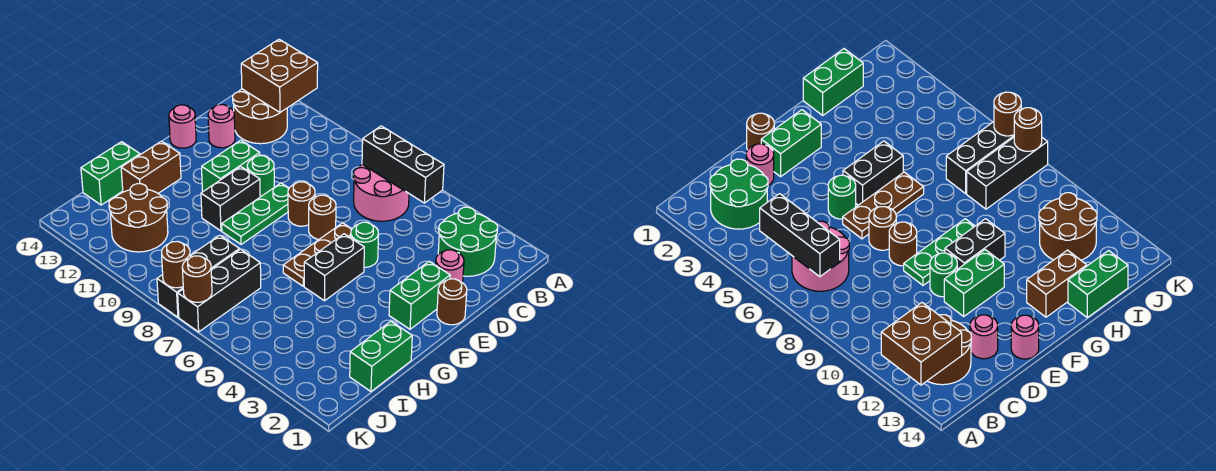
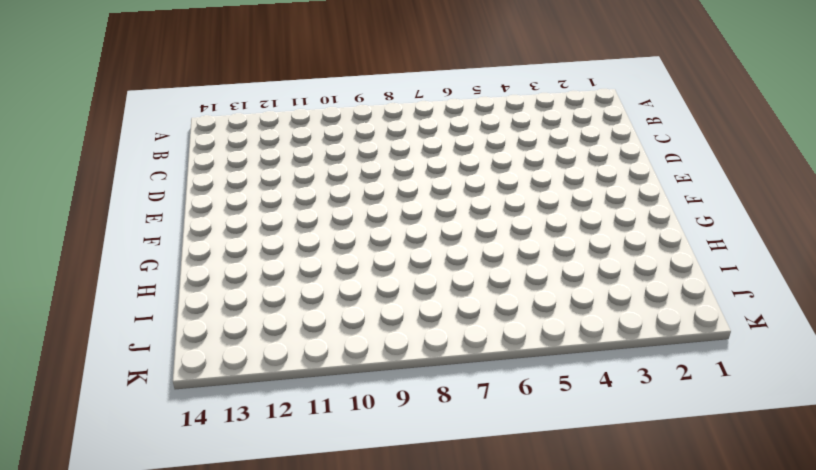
none -> green 2x2 round brick [438,207,498,276]
none -> pink 2x2 round brick [353,164,409,221]
none -> brown 2x2 round brick [233,89,287,144]

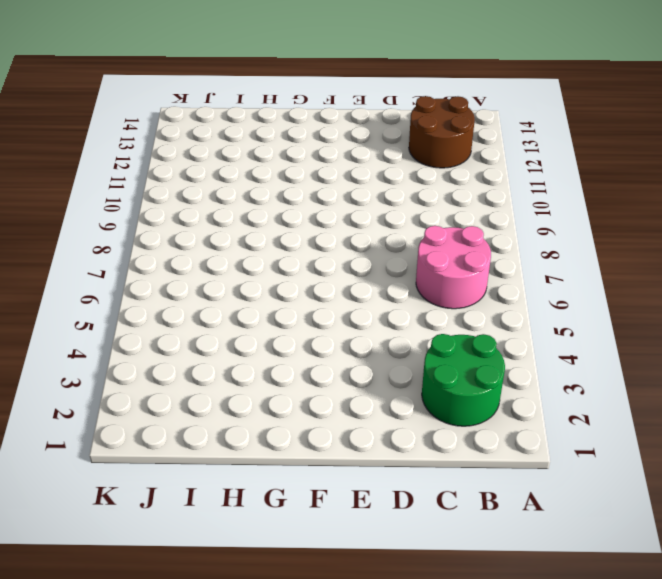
none -> pink 1x1 round brick [436,250,464,283]
none -> pink 1x1 round brick [208,105,235,148]
none -> brown 1x1 round brick [437,279,467,325]

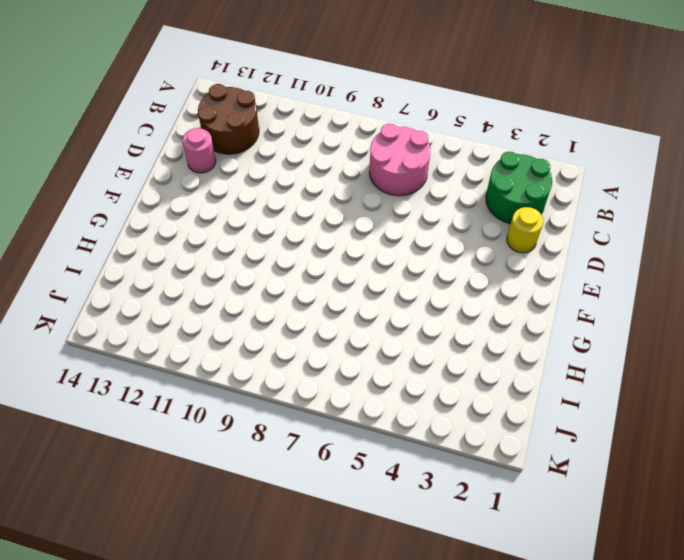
yellow 1x1 round brick [507,207,543,253] -> pink 1x1 round brick [436,250,464,283]
none -> brown 1x1 round brick [437,279,467,325]
none -> green 1x2 brick [389,262,450,329]
none -> green 1x1 round brick [351,222,379,267]

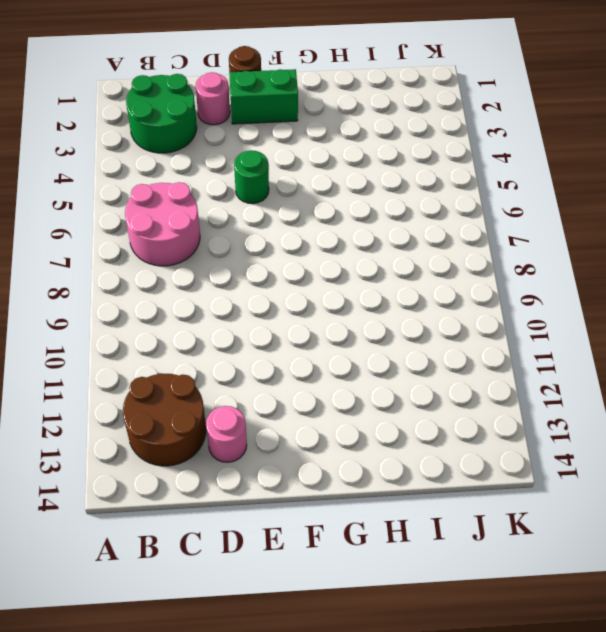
none -> brown 1x3 plate [283,223,352,286]
none -> brown 1x1 round brick [309,195,336,239]
none -> brown 1x1 round brick [288,182,315,226]

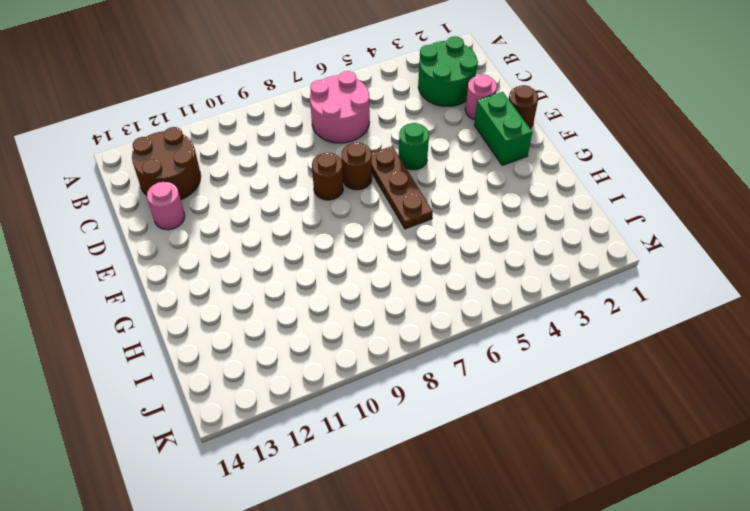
none -> green 1x3 plate [222,183,289,244]
none -> green 1x1 round brick [247,156,274,197]
none -> green 1x2 brick [202,140,260,191]

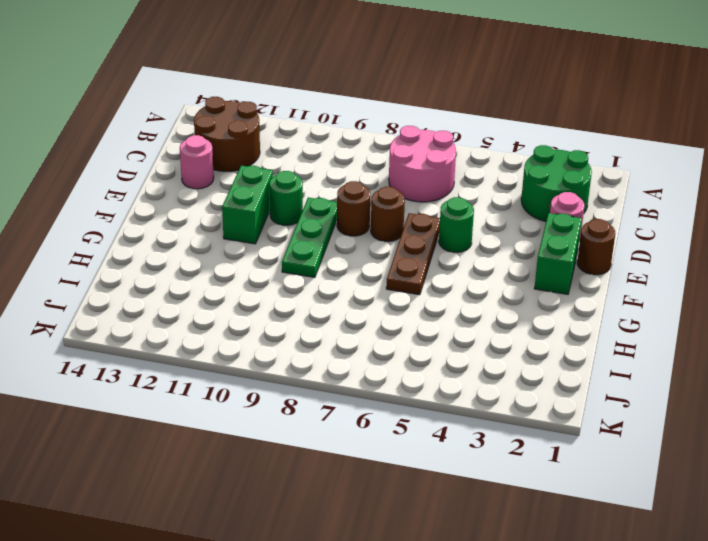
none -> pink 1x1 round brick [169,105,196,148]
none -> black 1x2 brick [304,234,364,301]
none -> black 1x2 brick [201,167,260,231]

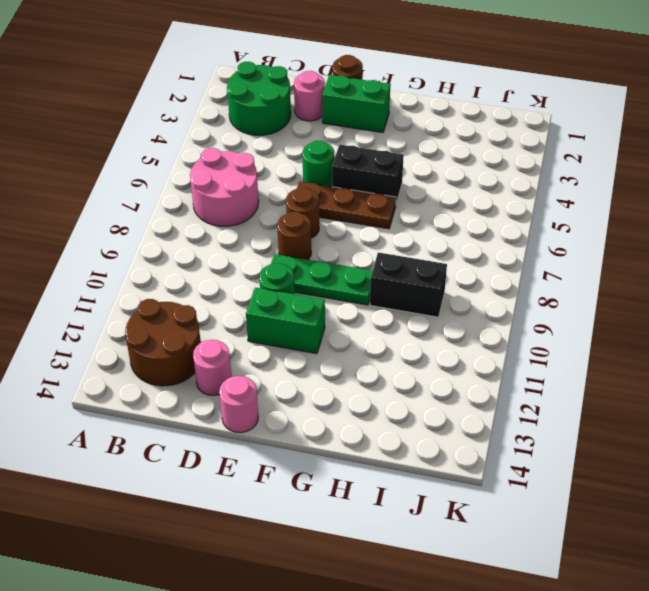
black 1x2 brick [370,252,447,317] -> black 1x2 brick moved to [201,167,260,231]
none -> brown 1x2 brick [121,141,181,193]
none -> green 1x2 brick [350,321,412,391]
none -> green 1x2 brick [81,142,140,205]

